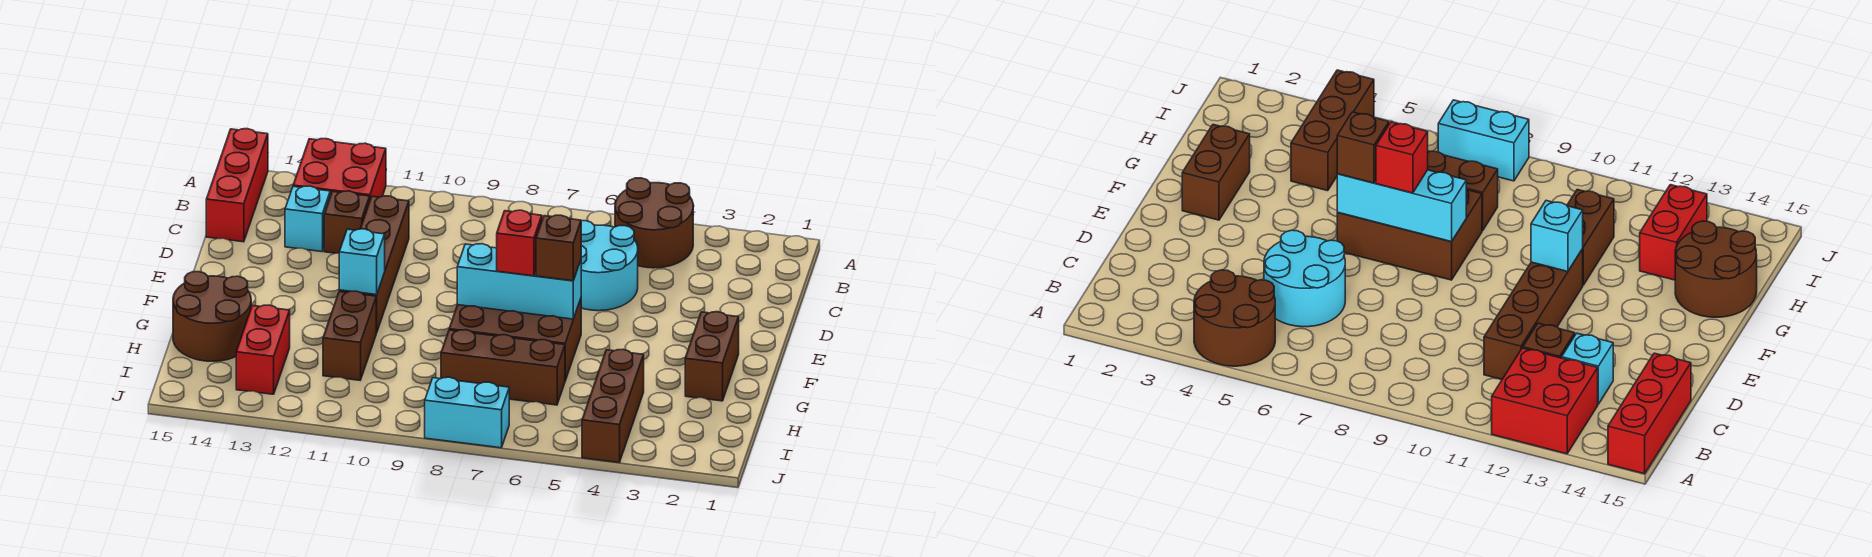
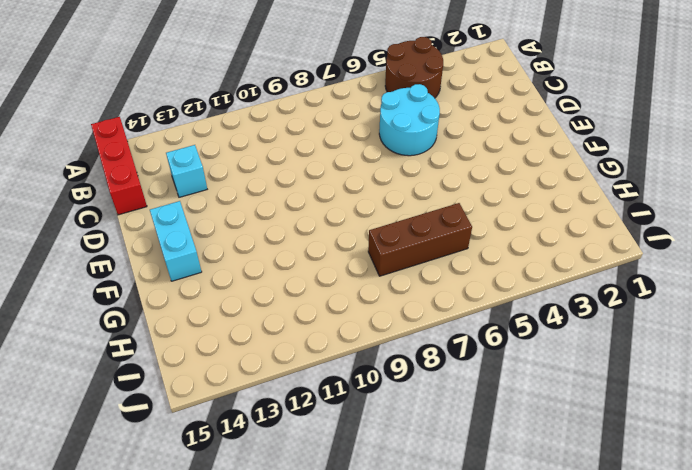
cyan 1x2 brick [150,201,202,281] -> cyan 1x2 brick turned to [425,377,509,448]
none -> red 2x2 brick [293,139,386,199]
none -> brown 1x4 brick [339,196,409,333]
none -> brown 1x1 brick [324,191,370,253]

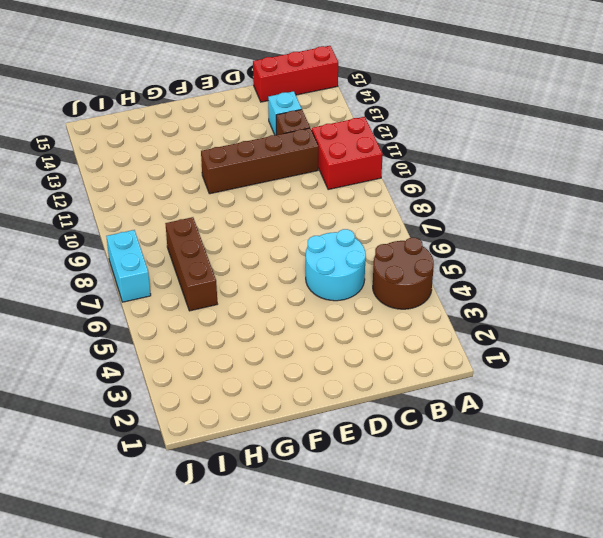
red 2x2 brick [312,117,383,190] -> red 2x2 brick moved to [293,139,386,199]
none -> brown 1x2 brick [685,312,739,401]
none -> brown 2x3 brick [449,299,581,381]
none -> brown 1x2 brick [323,291,376,380]

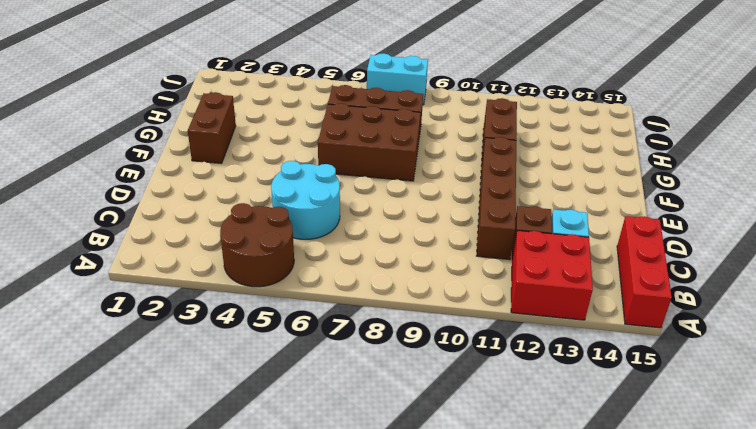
none -> brown 2x2 round brick [173,272,251,361]
none -> brown 1x3 brick [582,349,644,463]
none -> red 1x2 brick [236,305,290,394]

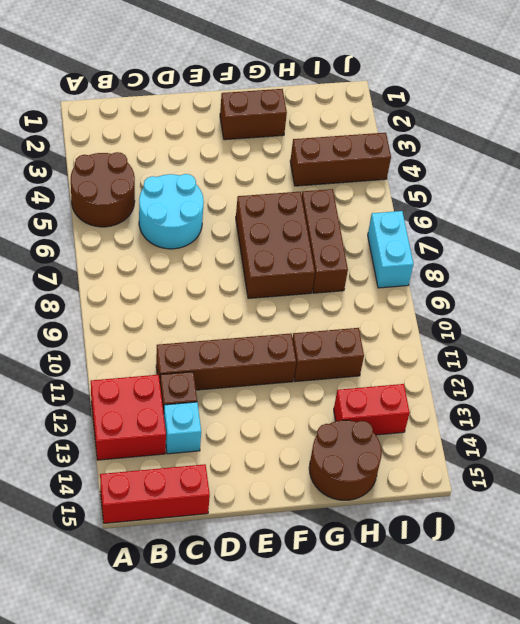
none -> cyan 1x3 brick [457,244,581,319]
none -> cyan 1x1 brick [339,229,385,295]
none -> brown 1x1 brick [536,215,581,281]

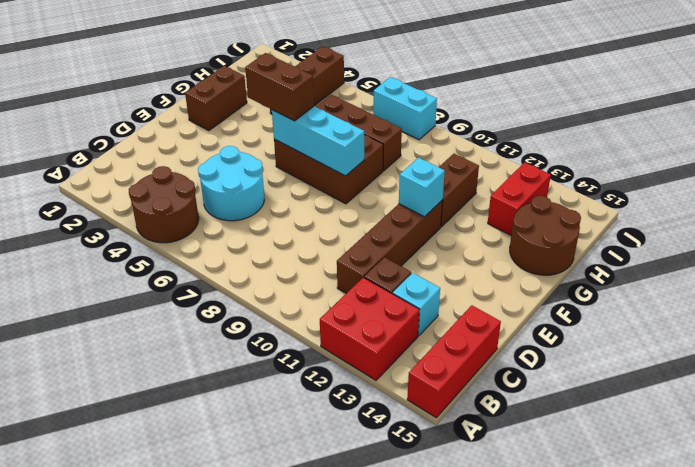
brown 1x2 brick [245,53,314,121] -> brown 1x1 brick [536,215,581,281]
none -> red 1x1 brick [497,210,542,276]

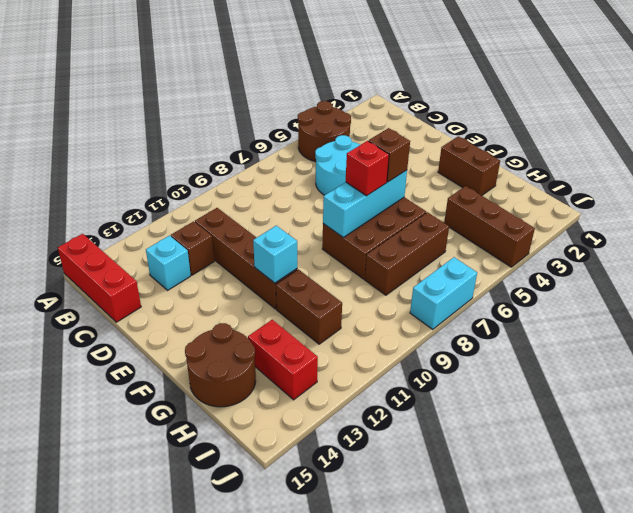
none -> red 2x2 brick [293,139,386,199]

